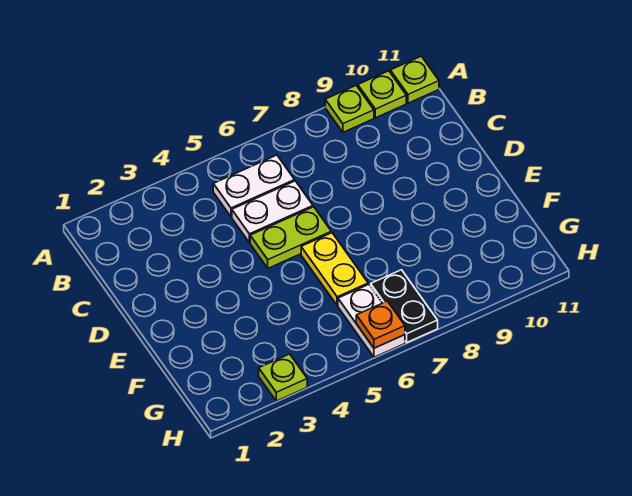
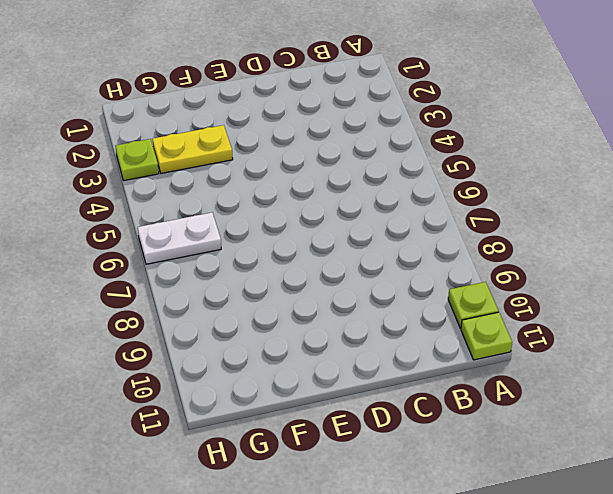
yellow 1x2 plate [152,125,233,173] -> yellow 1x2 plate moved to [301,233,368,306]
none -> lime 1x1 plate [325,86,374,132]
none -> white 1x2 plate [213,155,295,217]

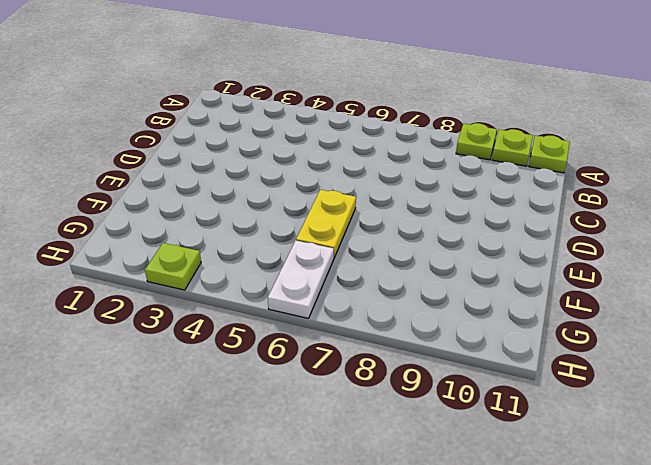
none -> white 1x2 plate [213,155,295,217]
none -> white 1x2 plate [232,181,313,243]

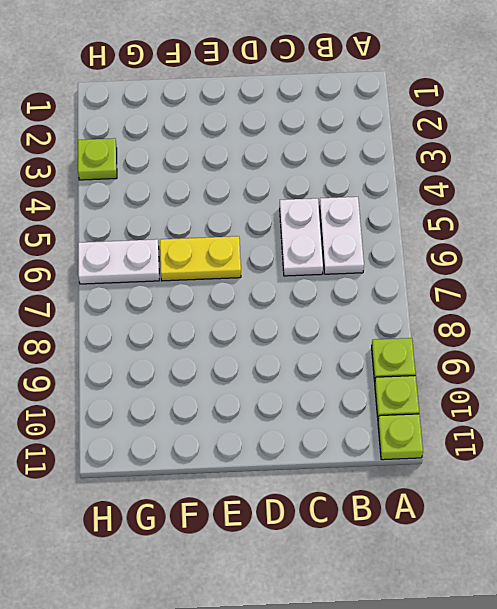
none -> lime 1x2 plate [250,207,331,268]
none -> black 1x2 plate [371,270,438,342]

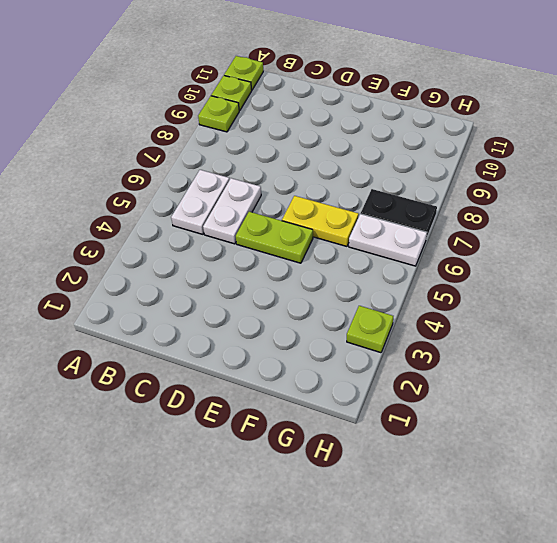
lime 1x2 plate [236,212,313,263] -> lime 1x2 plate turned to [250,207,331,268]
none -> orange 1x1 plate [356,301,405,348]

